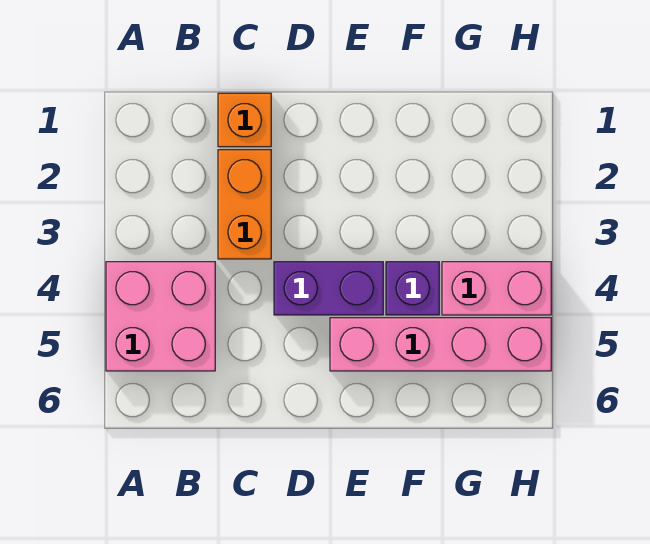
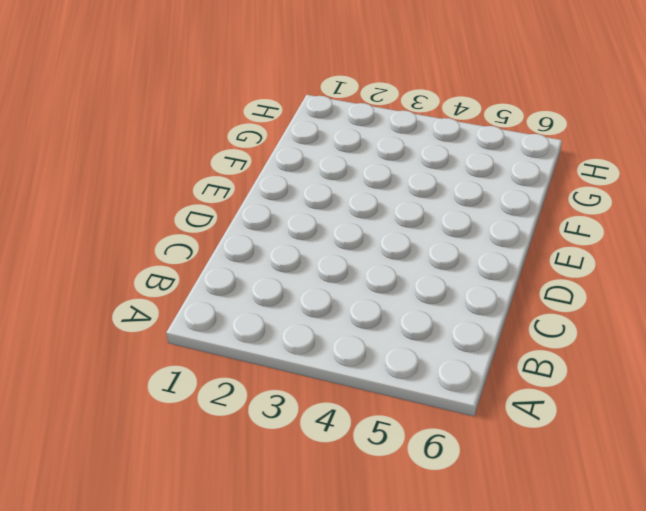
none -> pink 2x2 brick [106,262,215,371]
none -> orange 1x1 brick [218,93,271,147]

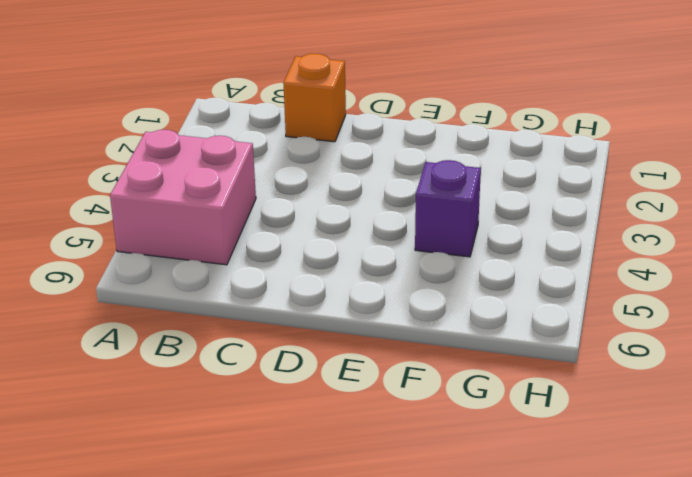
none -> orange 1x2 brick [218,150,271,259]
none -> purple 1x2 brick [274,262,383,315]

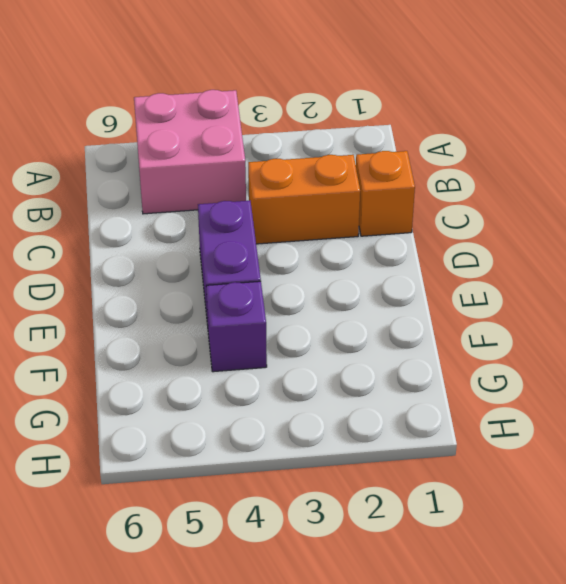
none -> pink 1x4 brick [330,318,551,371]
none -> pink 1x2 brick [442,262,551,315]

